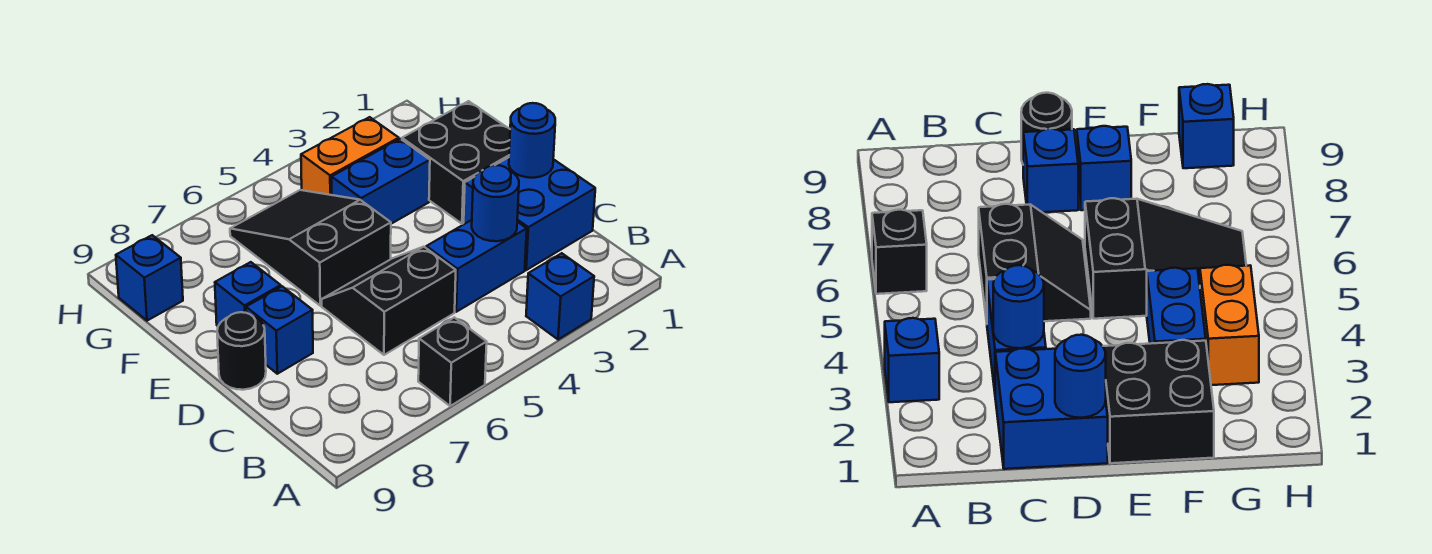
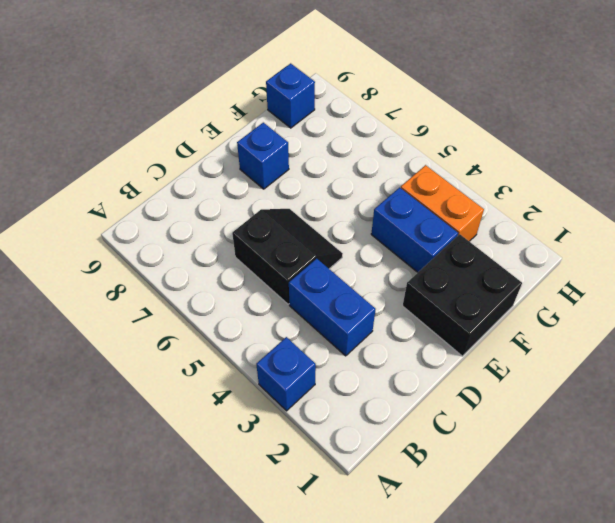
none -> black 1x1 brick [418,317,487,406]
none -> blue 2x2 brick [464,157,595,270]
none -> blue 1x1 brick [246,286,313,374]

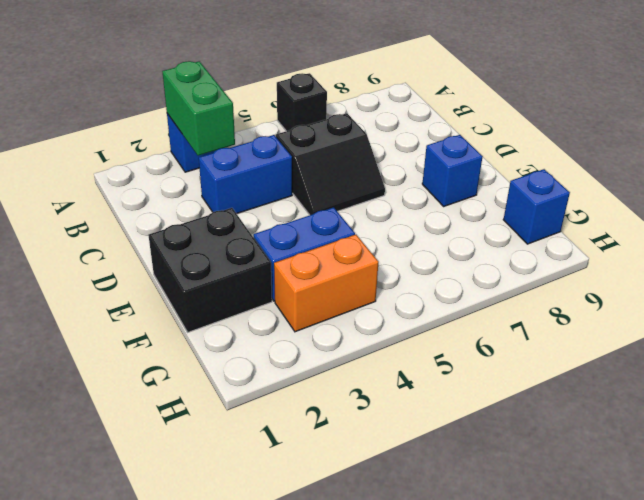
green 1x2 brick [162,61,235,156] -> none
none -> blue 2x2 brick [464,157,595,270]
none -> blue 1x1 brick [246,286,313,374]
none -> black 1x1 round brick [217,312,266,390]

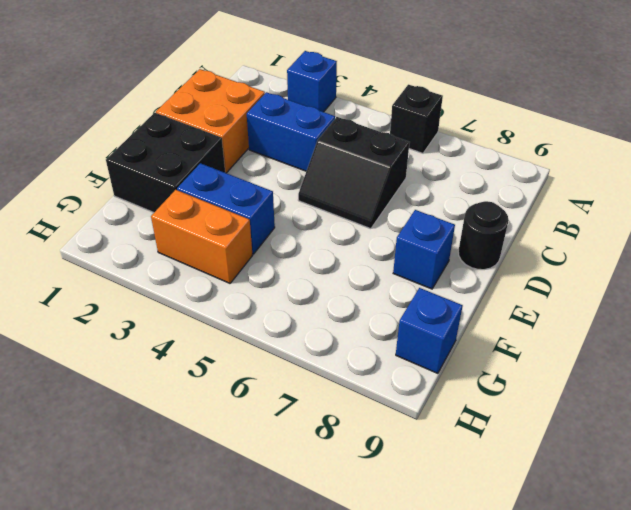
orange 2x2 brick [156,69,265,173] -> blue 2x2 brick [464,157,595,270]
none -> blue 1x1 brick [246,286,313,374]
none -> black 2x3 slope [230,190,391,306]
none -> blue 1x1 round brick [472,165,519,241]

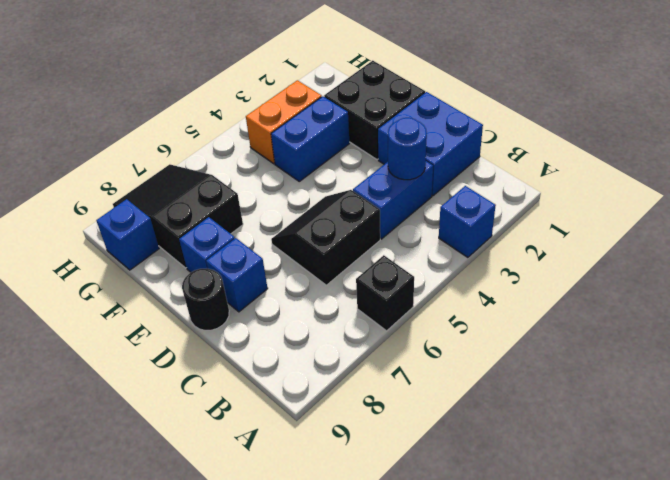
black 2x3 slope [113,164,243,268] -> black 2x3 slope moved to [230,190,391,306]
none -> blue 1x1 round brick [509,103,555,178]

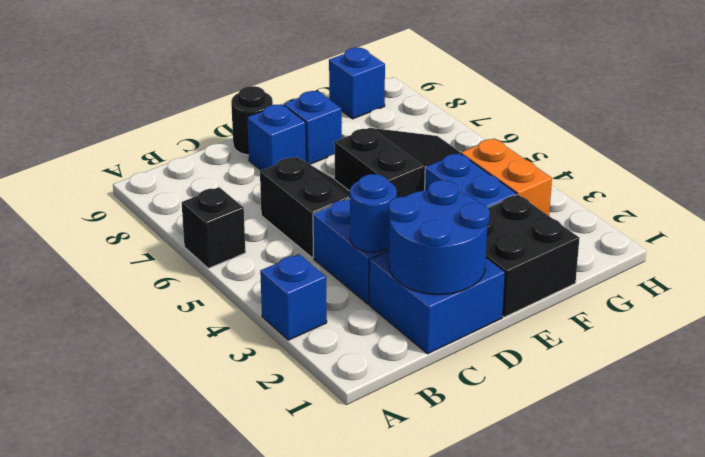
blue 2x2 round brick [388,180,490,295] -> blue 1x1 round brick [509,103,555,178]

